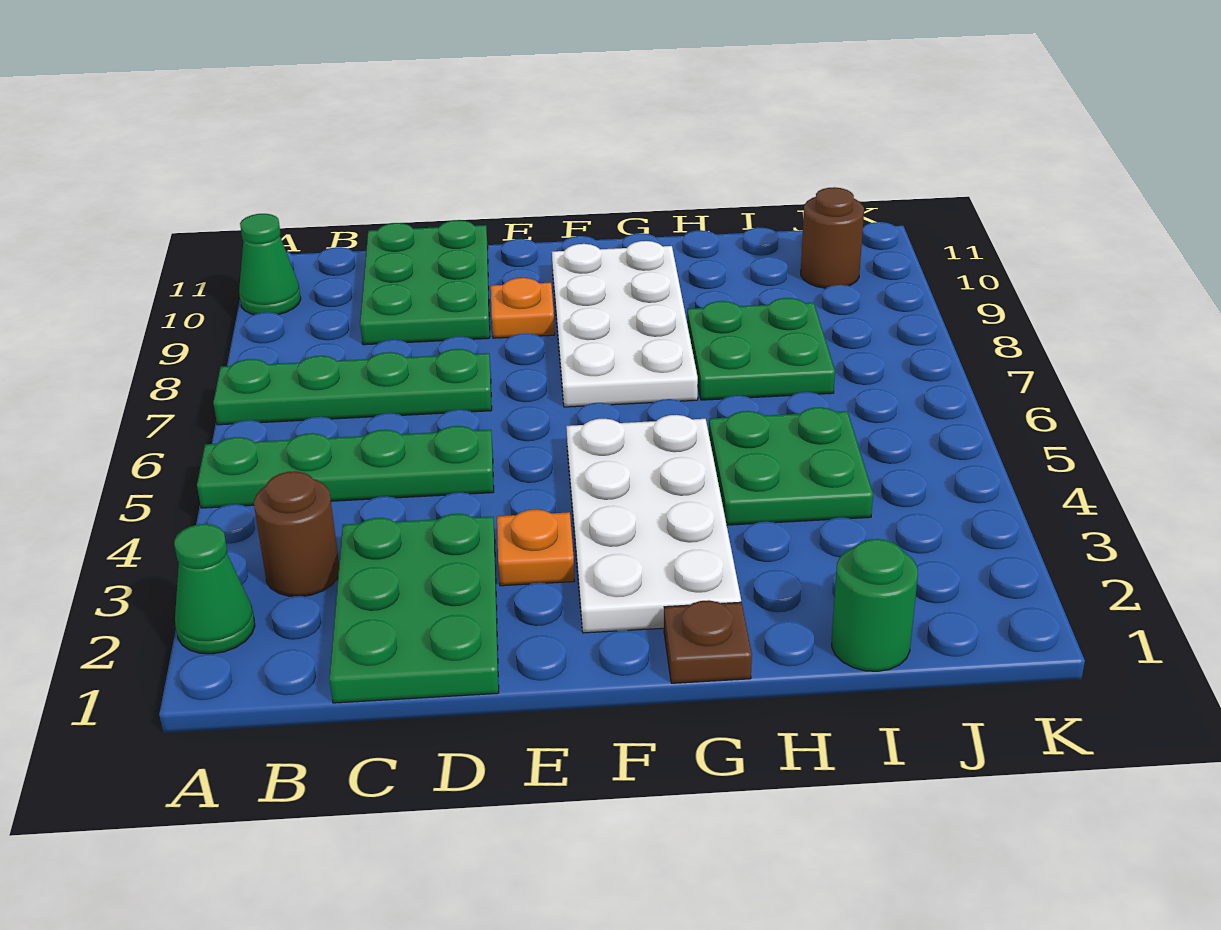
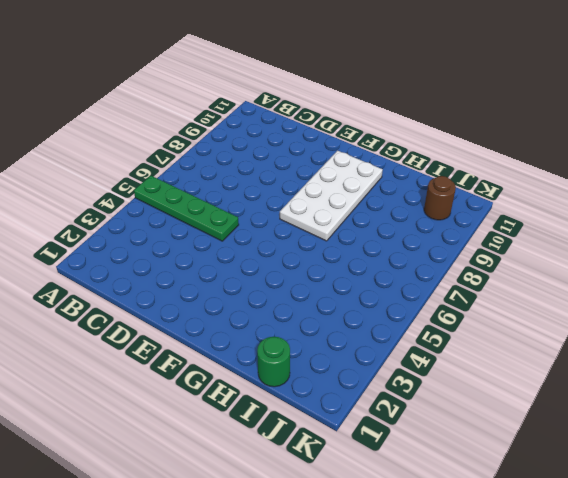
none -> green 1x1 cone [174,524,255,654]
none -> green 1x4 plate [213,349,492,425]
none -> green 1x1 cone [239,214,301,315]

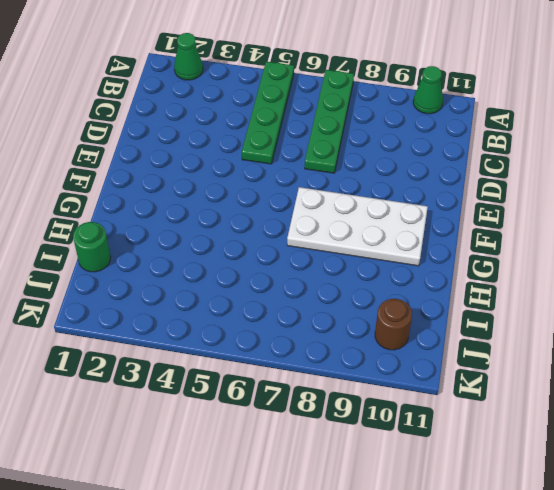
none -> brown 1x1 round brick [254,471,339,596]
none -> green 2x3 plate [329,514,499,703]
none -> green 2x3 plate [360,220,490,345]

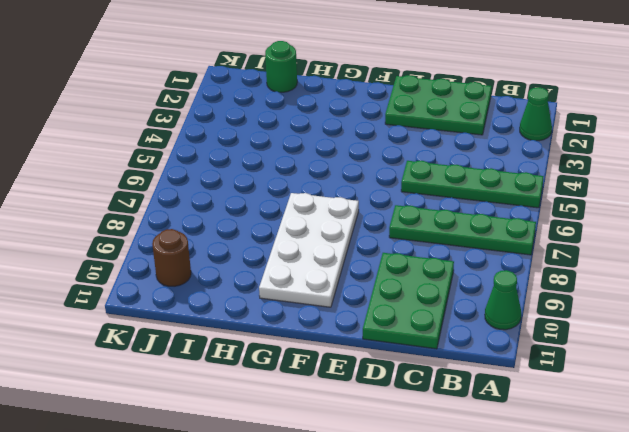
green 2x3 plate [385,75,492,135] -> green 2x3 plate turned to [329,514,499,703]
none -> brown 1x1 round brick [254,471,339,596]
none -> orange 1x1 plate [497,509,574,586]
none -> orange 1x1 plate [491,278,555,338]

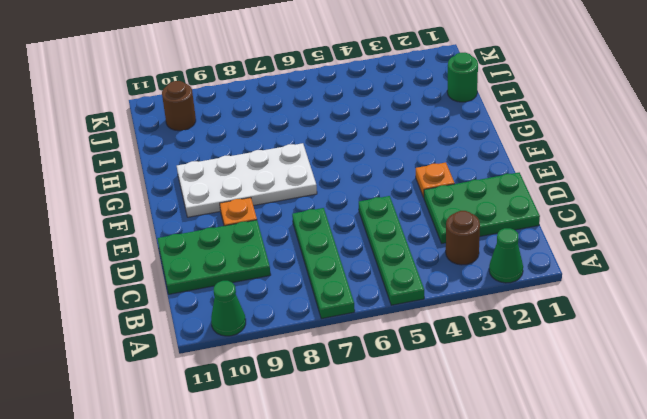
none -> white 2x4 plate [566,415,741,633]
none -> brown 1x1 plate [664,600,752,683]
none -> green 2x2 plate [709,407,873,525]

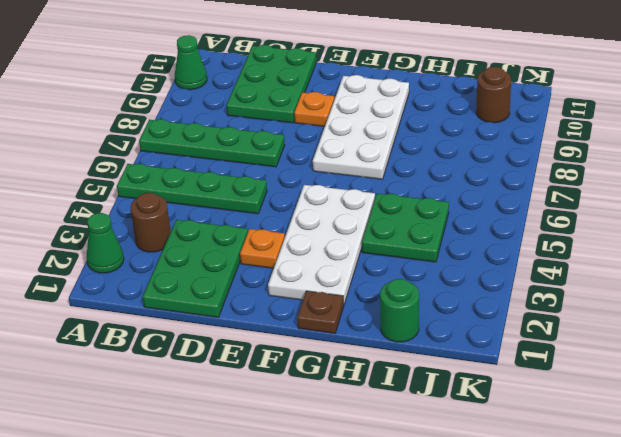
none -> green 2x2 plate [687,298,835,400]

